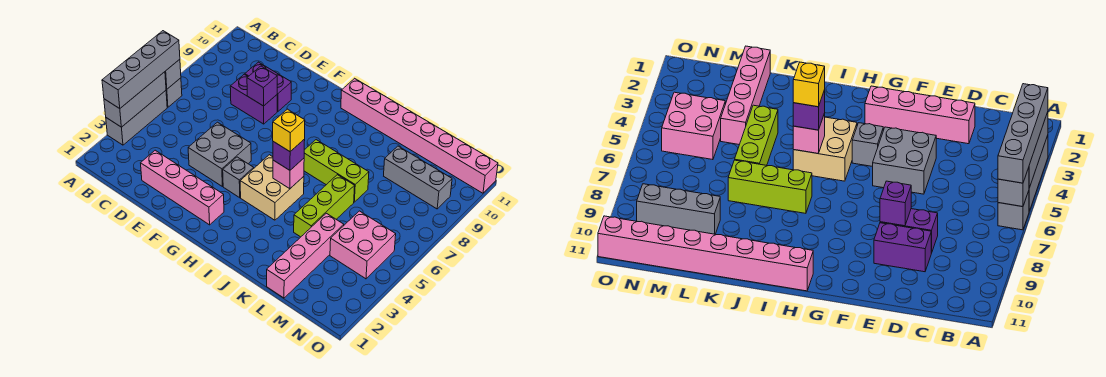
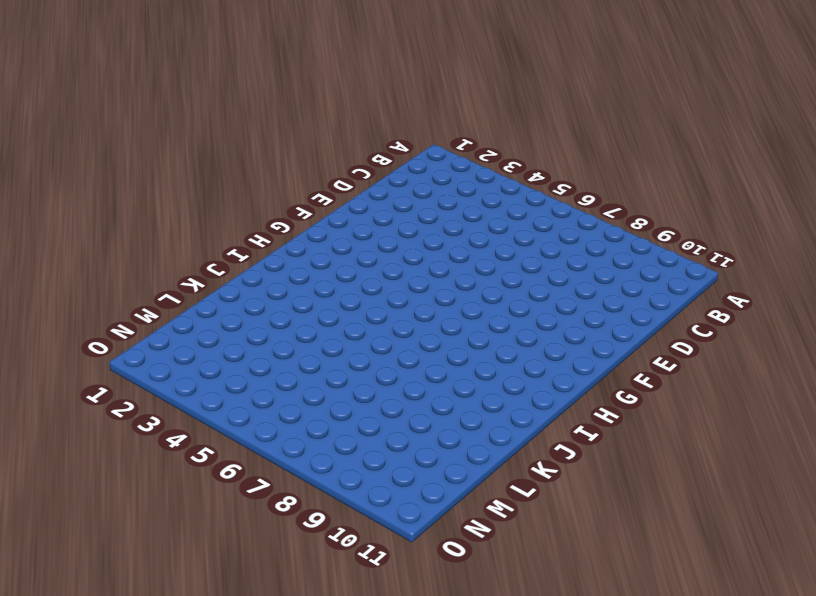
none -> grey 1x3 brick [106,91,167,145]
none -> grey 1x1 brick [166,78,182,107]
none -> pink 1x4 brick [141,150,224,225]

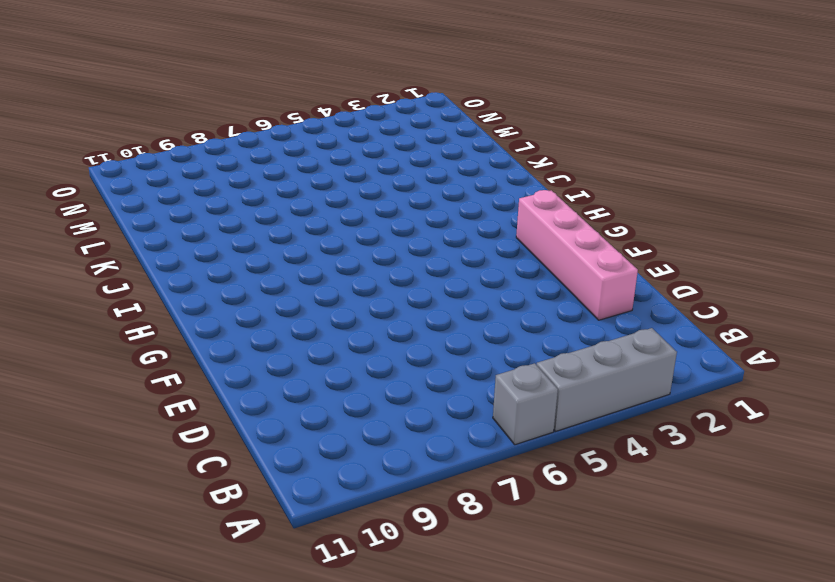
none -> purple 1x2 brick [230,74,277,124]
none -> purple 1x2 brick [245,62,291,111]
none -> grey 2x2 brick [188,122,251,186]

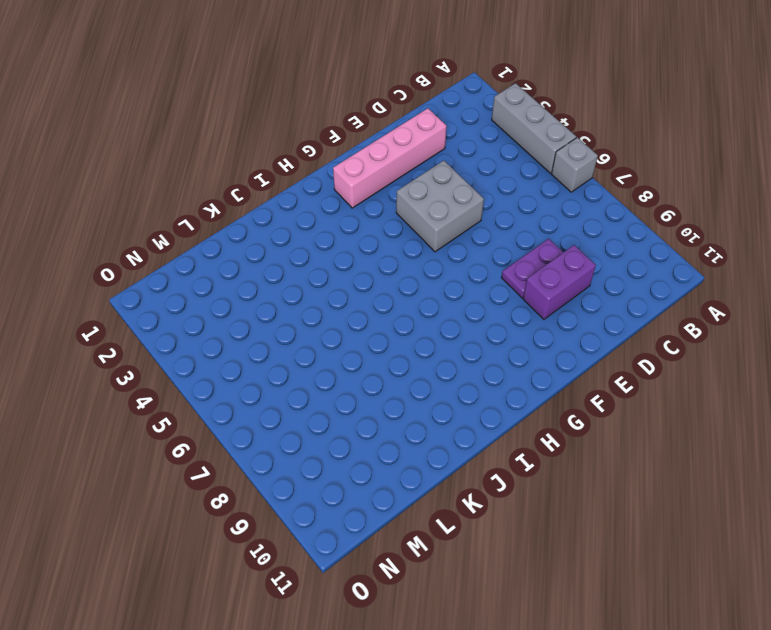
purple 1x2 plate [501,239,563,298] -> purple 1x2 brick [230,74,277,124]
none -> grey 1x1 brick [223,157,254,198]
none -> tan 2x2 brick [240,155,304,220]
none -> pink 1x8 brick [341,78,498,193]

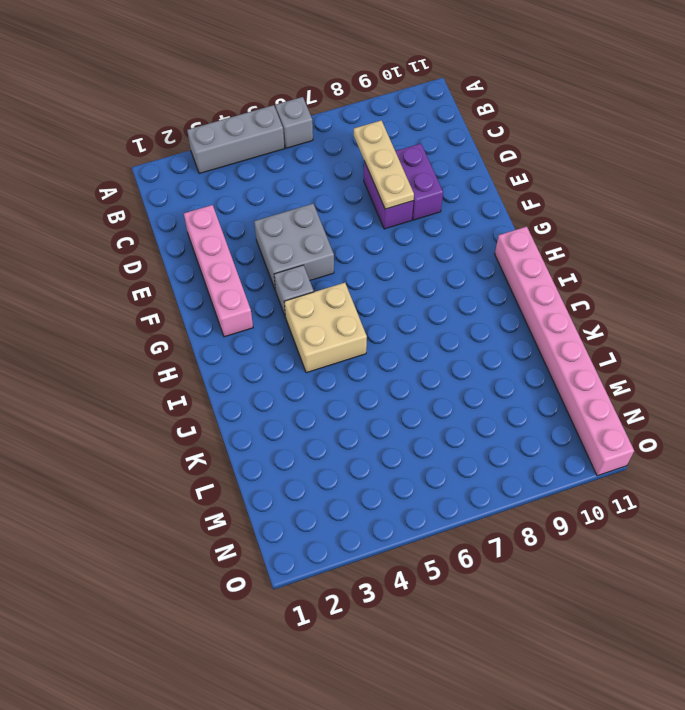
tan 1x3 plate [354,120,414,209] -> purple 1x1 brick [247,66,277,106]
none -> lime 1x3 brick [304,140,369,202]
none -> lime 1x3 brick [294,175,355,237]
none -> pink 1x4 brick [267,213,344,298]

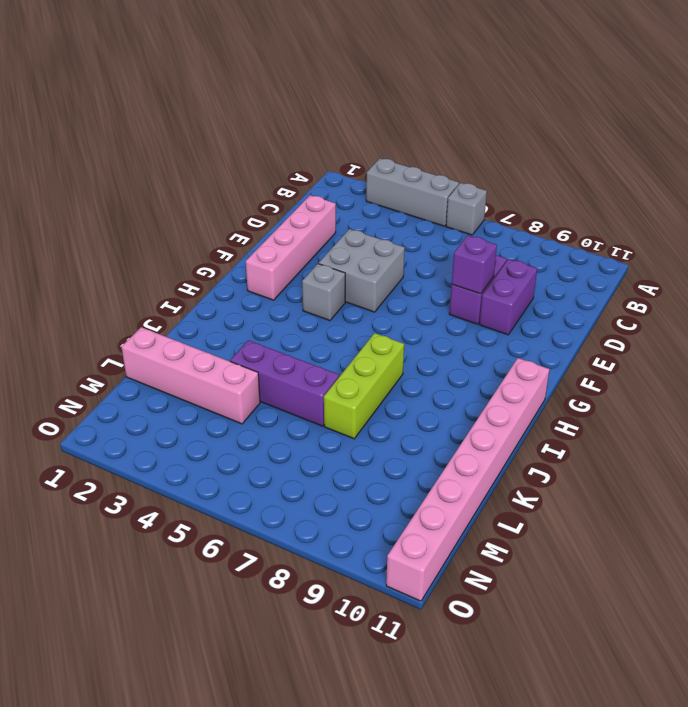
purple 1x3 brick [230,340,339,426] -> lime 1x3 brick [294,175,355,237]
none -> tan 2x2 brick [240,155,304,220]
none -> grey 1x3 brick [384,146,452,209]
none -> pink 2x2 brick [330,211,396,279]

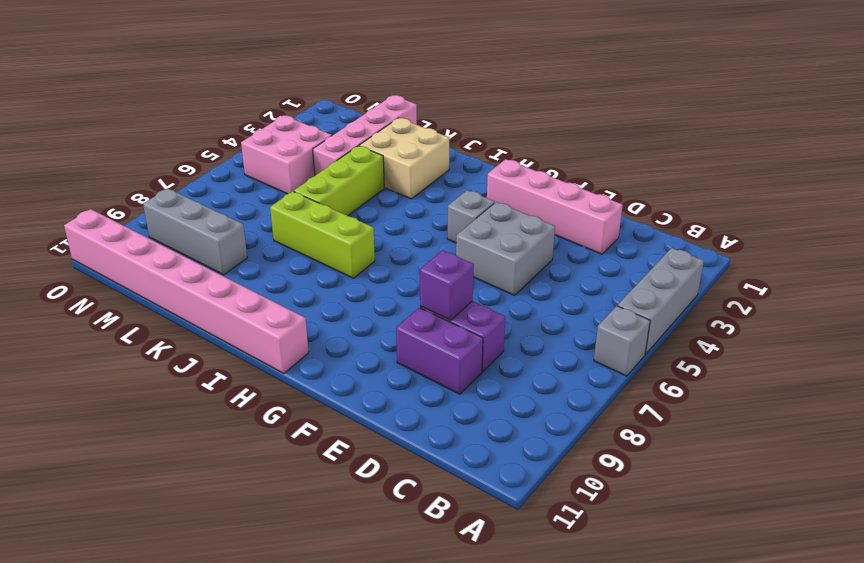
tan 2x2 brick [359,118,449,199] -> tan 2x2 brick moved to [240,155,304,220]
none -> grey 1x3 brick [104,72,166,127]
none -> grey 1x1 brick [165,59,181,89]
none -> pink 1x1 brick [273,158,304,189]

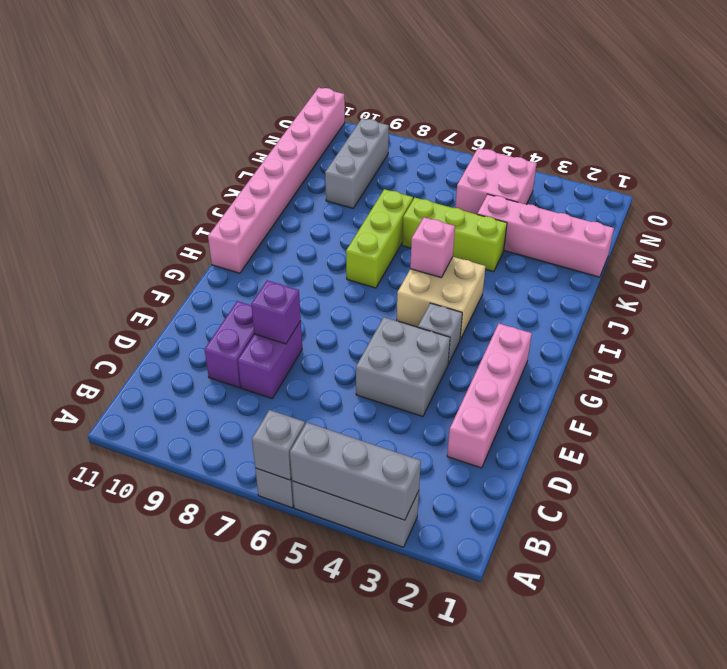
none -> grey 1x4 brick [102,31,180,109]
none -> purple 1x1 brick [273,139,305,170]
none -> yellow 1x1 brick [273,109,305,152]

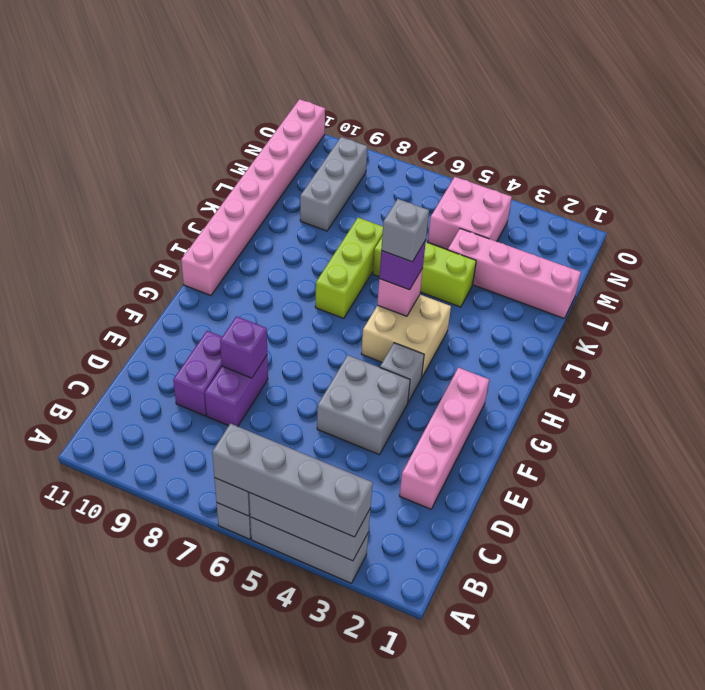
grey 1x1 brick [381,199,429,262] -> yellow 1x1 brick [273,109,305,152]

